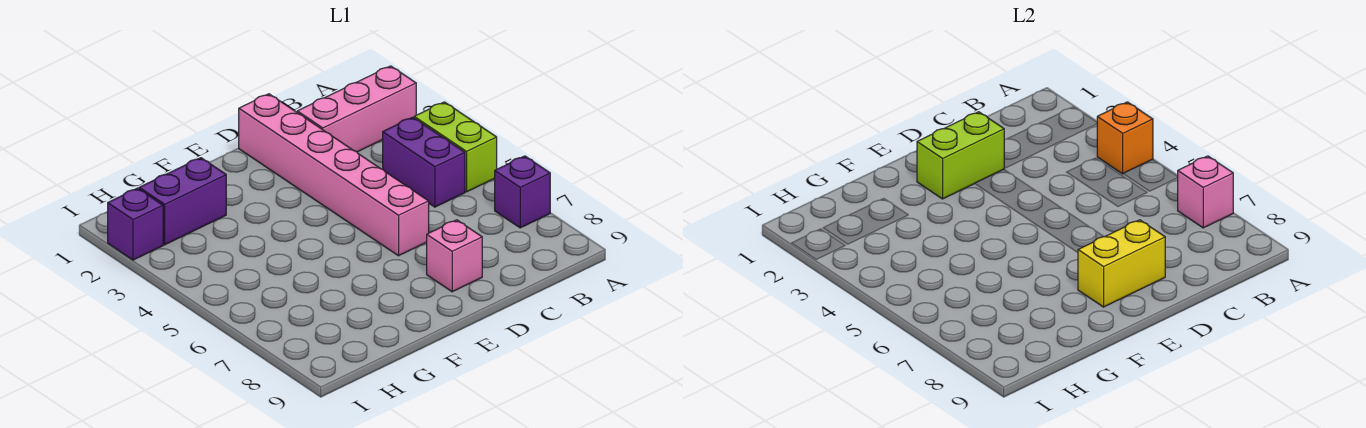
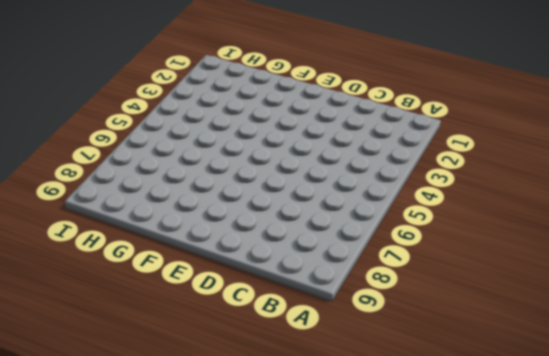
none -> pink 1x3 brick [297,66,416,152]
none -> lime 1x2 brick [414,102,497,192]
none -> purple 1x1 brick [495,156,550,228]

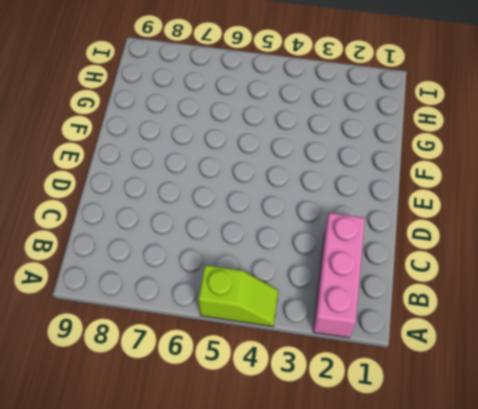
lime 1x2 slope [198,265,279,326] -> lime 1x2 brick [414,102,497,192]
none -> purple 1x1 brick [495,156,550,228]
none -> purple 1x2 brick [383,117,465,207]
none -> pink 1x6 brick [239,94,429,256]

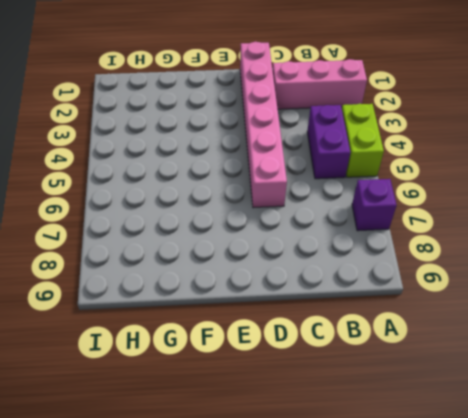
none -> pink 1x1 brick [427,220,482,292]
none -> purple 1x2 brick [139,158,226,245]
none -> purple 1x1 brick [108,188,163,260]

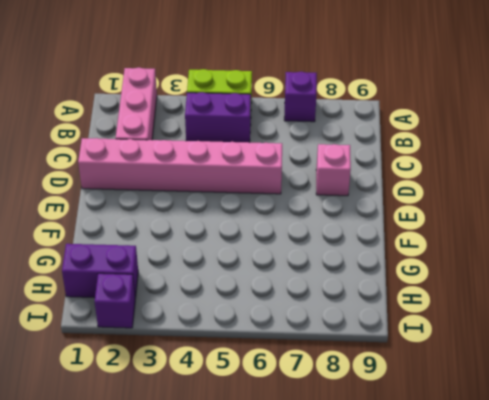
purple 1x2 brick [62,244,138,298] -> purple 1x2 brick turned to [139,158,226,245]
none -> orange 1x1 brick [1097,102,1153,174]
none -> pink 1x1 brick [1178,156,1233,228]
none -> lime 1x2 brick [917,112,1004,199]

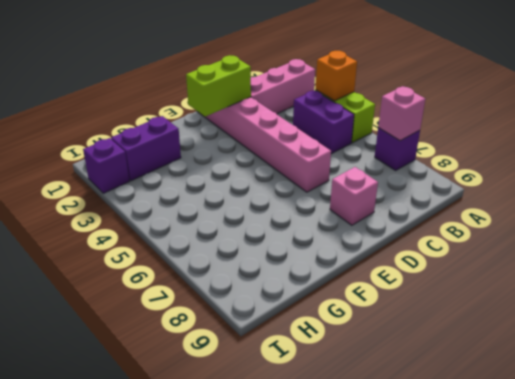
none -> yellow 1x2 brick [1078,220,1165,307]

